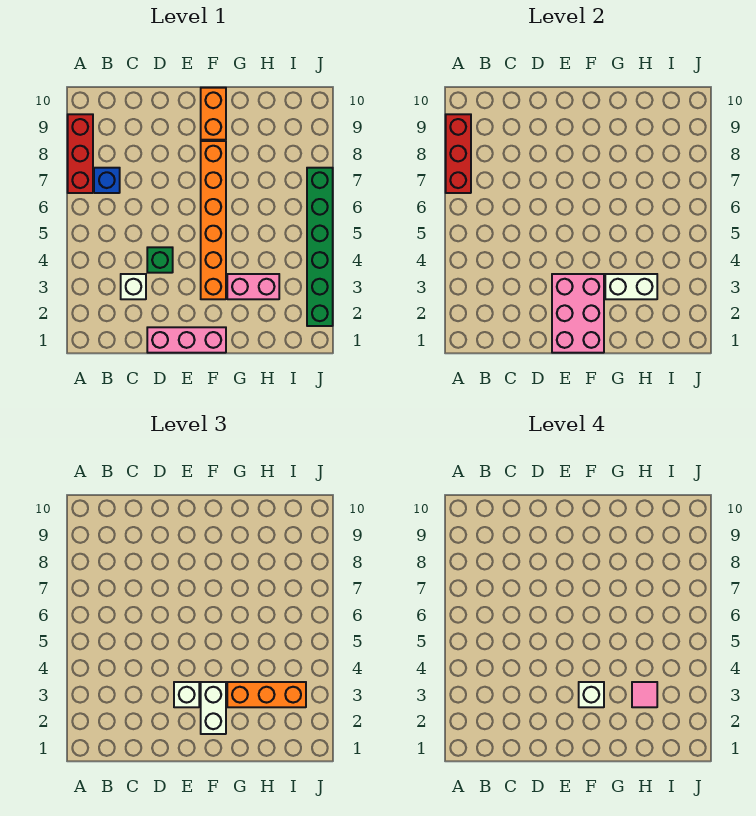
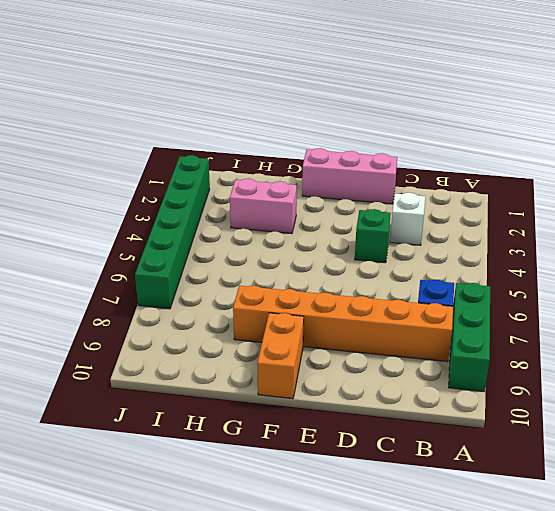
green 1x3 brick [449,283,490,392] -> red 1x3 brick [68,114,93,193]
orange 1x6 brick [233,286,453,362] -> orange 1x6 brick turned to [201,141,226,299]
none -> red 1x3 brick [446,114,471,193]
none -> pink 2x3 brick [552,274,604,353]
none -> white 1x2 brick [605,274,657,299]

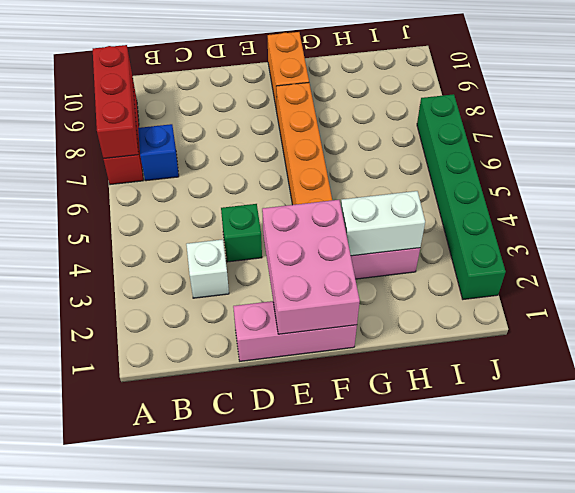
none -> white 1x1 brick [174,682,199,707]
none -> white 1x2 brick [201,682,226,734]
none -> orange 1x3 brick [227,682,306,707]

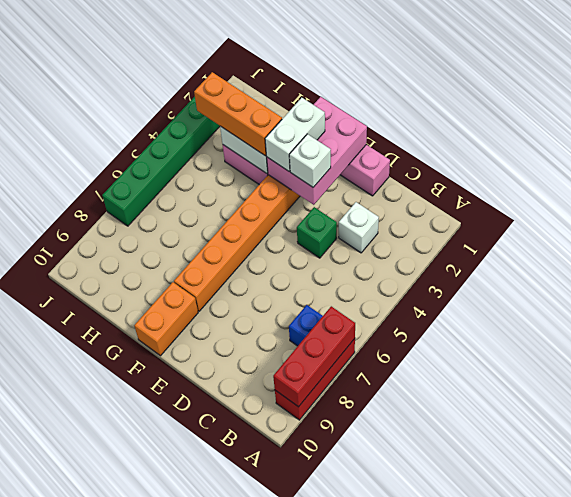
none -> white 1x1 brick [579,682,604,707]
none -> pink 1x1 tile [632,682,657,707]

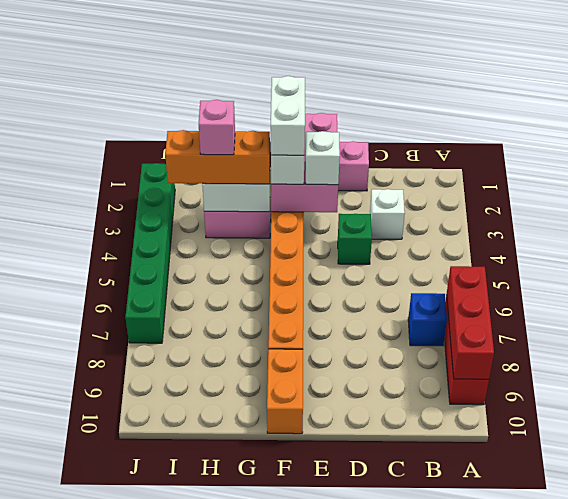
white 1x2 brick [271,76,305,155] -> white 1x1 brick [579,682,604,707]
pink 1x1 brick [199,100,235,155] -> pink 1x1 tile [632,682,657,707]

